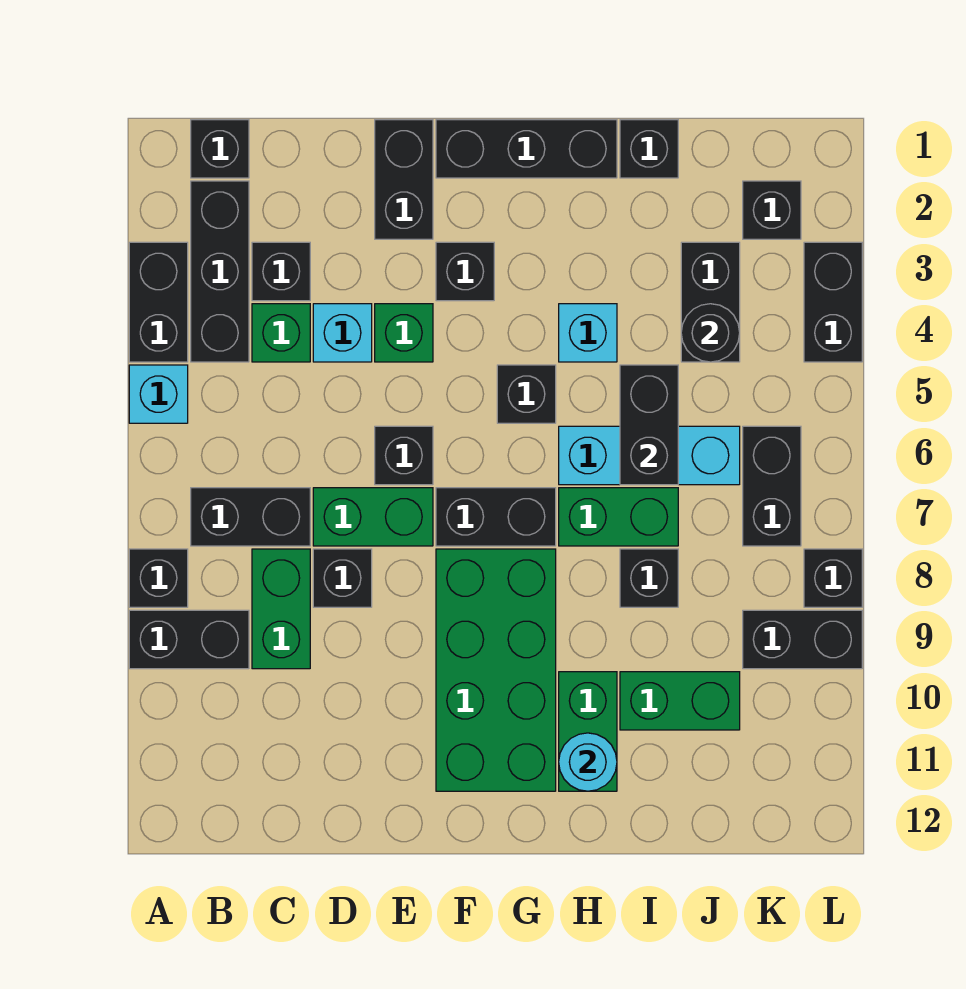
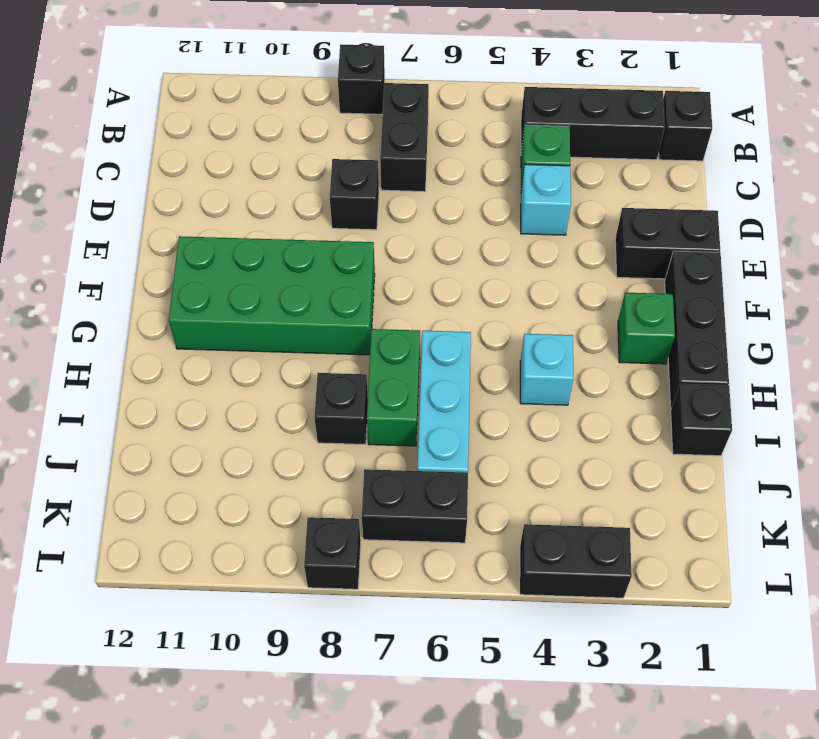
green 1x1 brick [618,293,675,364] -> green 1x1 brick moved to [375,304,433,362]
none -> black 1x2 brick [129,242,188,362]
none -> cyan 1x1 brick [129,365,188,423]
none -> black 1x2 brick [129,610,249,669]
none -> black 1x1 brick [252,242,310,301]

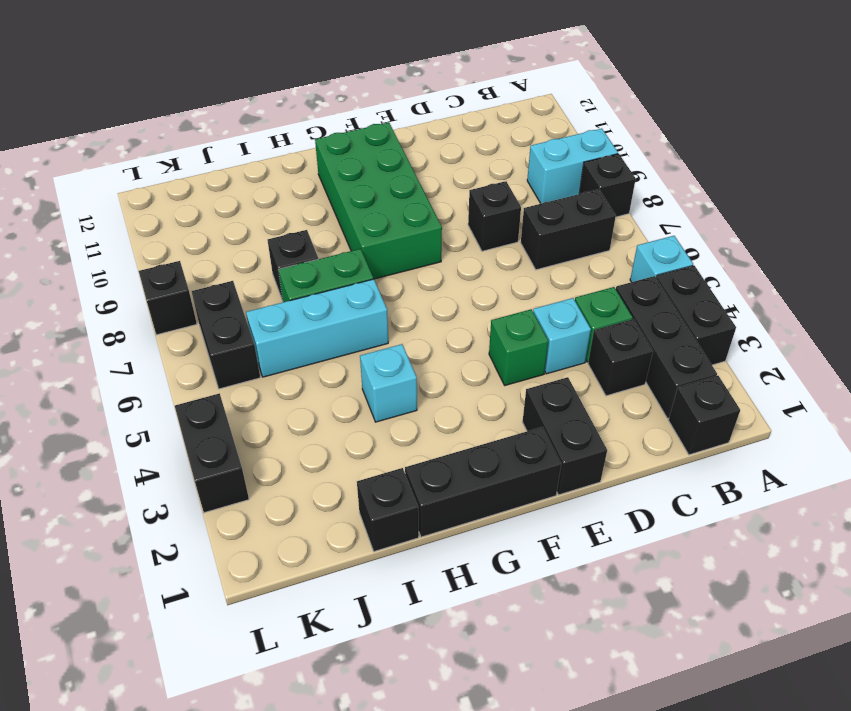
cyan 1x2 brick [527,129,618,204] -> black 1x2 brick [129,610,249,669]
none -> green 1x2 brick [252,549,310,669]
none -> green 1x2 brick [313,488,433,546]
none -> black 1x1 brick [375,426,433,485]
none -> black 1x1 brick [436,242,494,301]

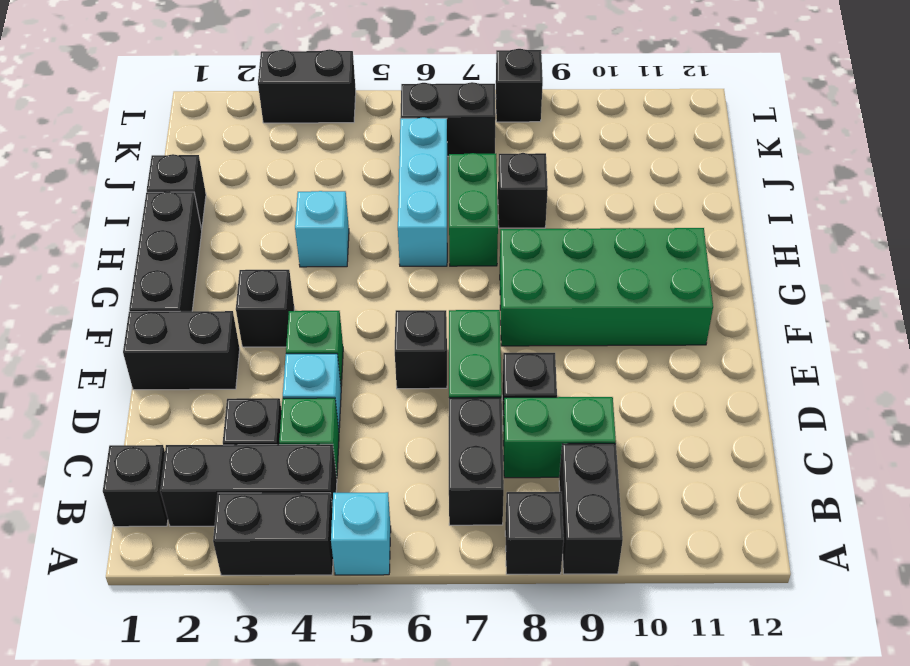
none -> black 1x2 brick [436,488,556,546]
none -> black 1x1 brick [497,365,556,423]
none -> green 1x2 brick [559,672,617,791]
none -> green 1x2 brick [620,672,740,730]

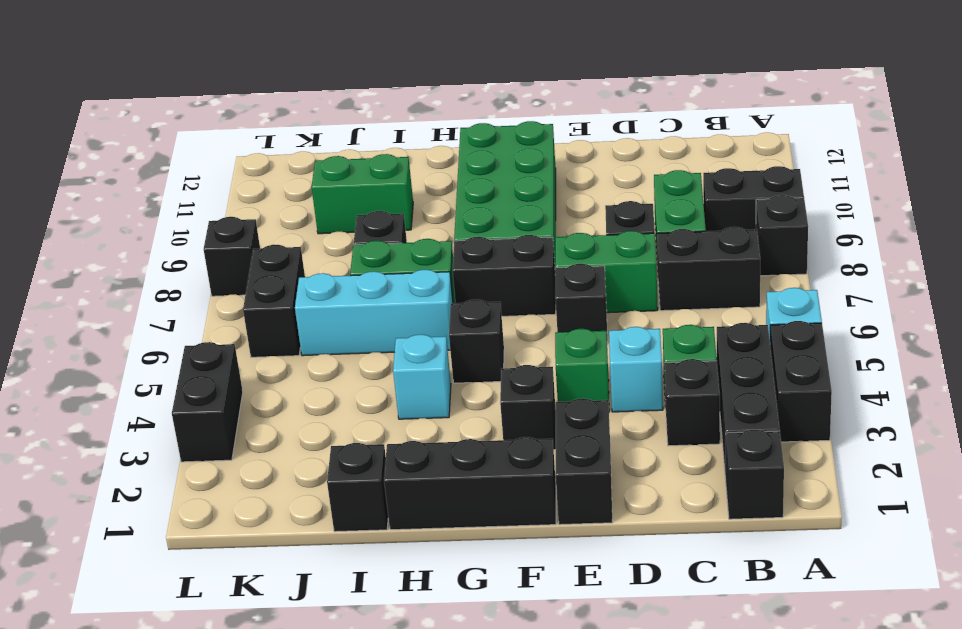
none -> green 1x2 brick [559,672,617,791]
none -> black 1x2 brick [681,242,740,362]
none -> black 1x1 brick [743,181,801,239]
none -> black 1x2 brick [743,610,862,669]

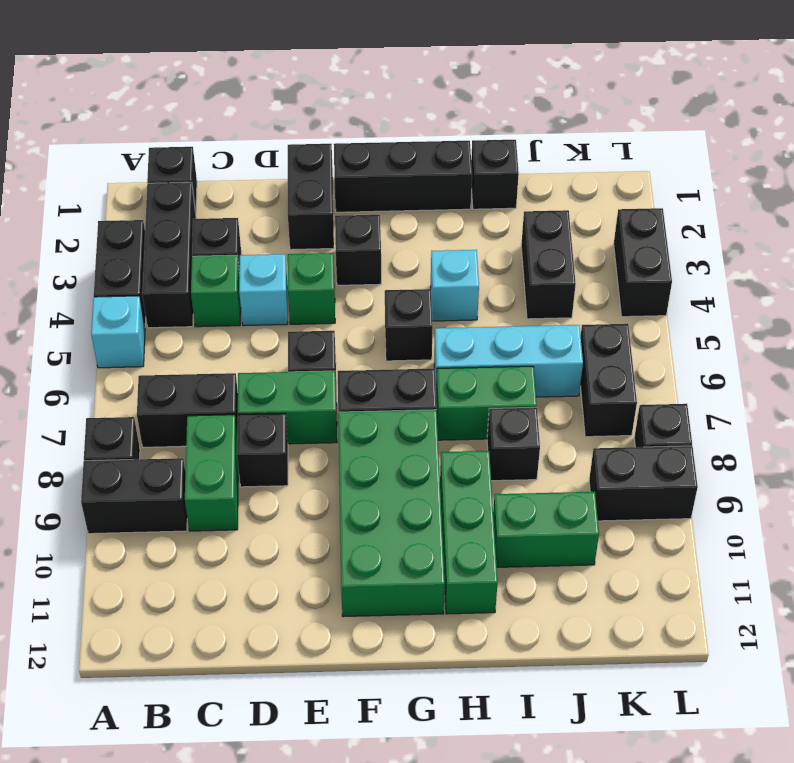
green 1x3 brick [440,451,498,614] -> green 1x2 brick [559,672,617,791]
none -> black 1x1 brick [743,181,801,239]
none -> cyan 1x1 round brick [559,733,617,791]
none -> black 1x2 brick [620,365,678,485]
none -> black 1x1 round brick [681,304,740,362]

